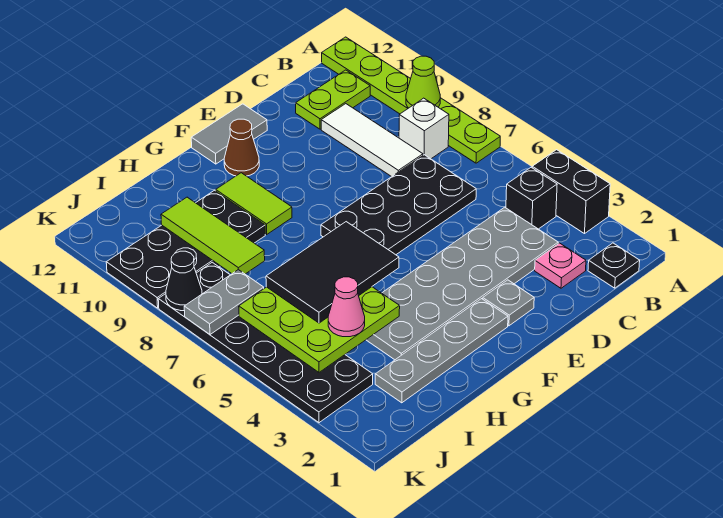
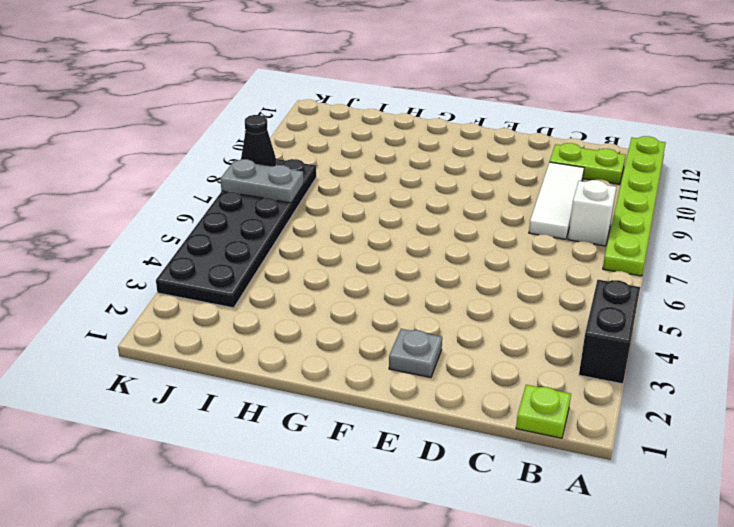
lime 1x1 plate [516,385,571,438] -> black 1x1 plate [588,243,640,288]
none -> black 1x1 brick [506,167,557,229]
none -> pink 1x1 plate [535,243,586,288]
none -> grey 2x6 plate [366,207,558,360]

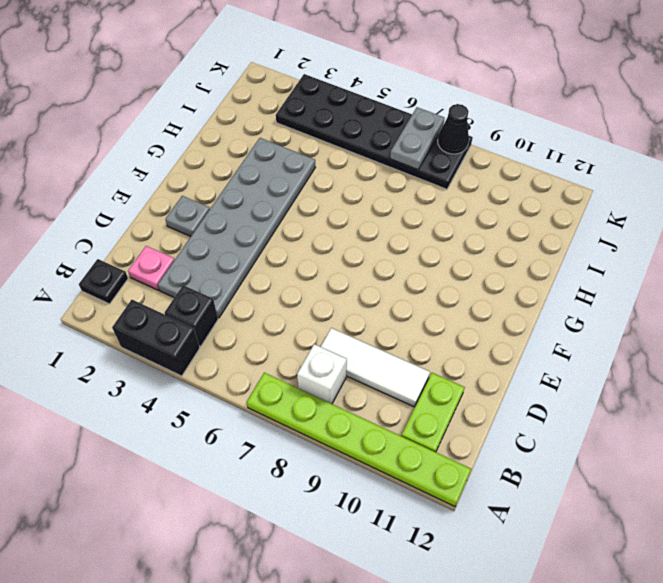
none -> black 2x4 plate [321,155,476,255]
none -> grey 1x2 tile [191,104,267,164]
none -> grey 1x4 plate [375,299,508,403]

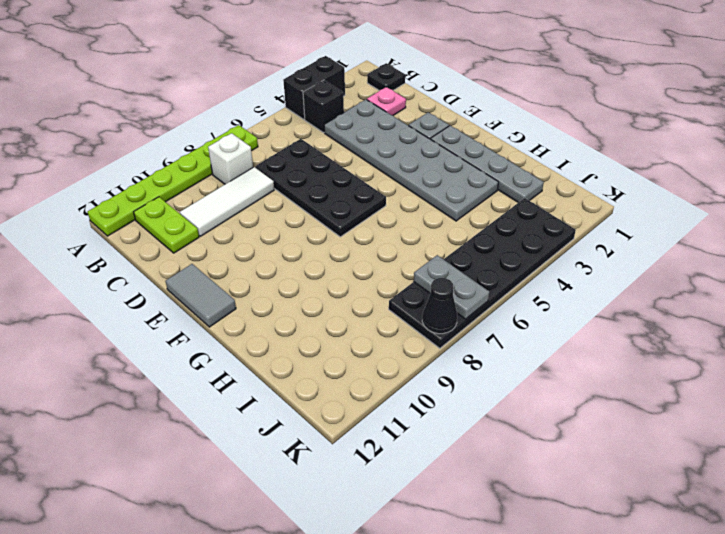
none -> brown 1x1 cone [224,119,259,176]
none -> lime 1x2 tile [216,173,292,234]
none -> black 2x4 plate [106,190,265,308]

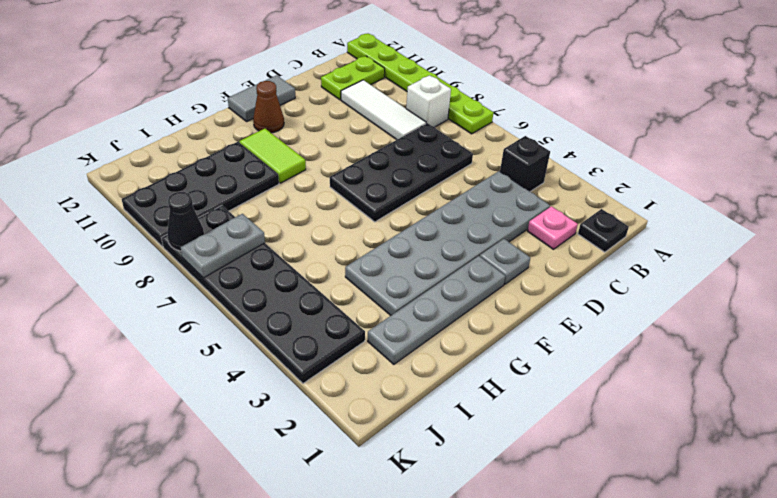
none -> black 1x2 brick [532,150,610,234]
none -> lime 1x1 cone [406,56,440,108]
none -> lime 3x3 plate [239,287,400,372]

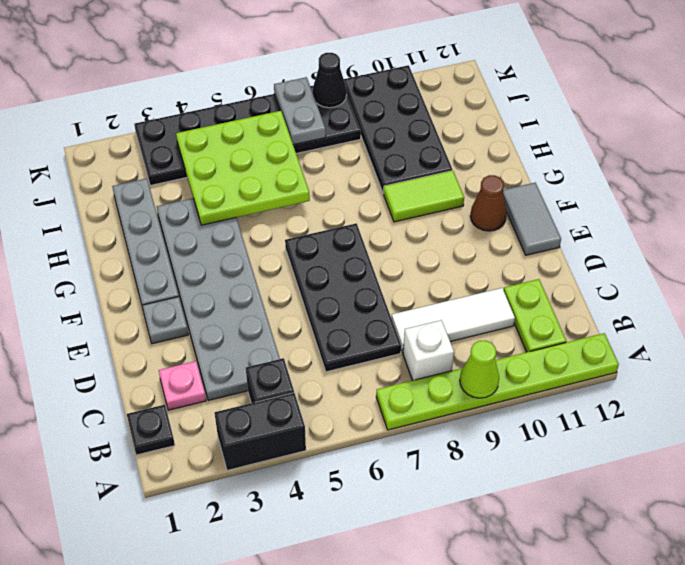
none -> lime 1x3 tile [161,197,265,274]
none -> black 2x3 tile [266,222,399,323]
none -> pink 1x1 cone [328,277,365,337]

